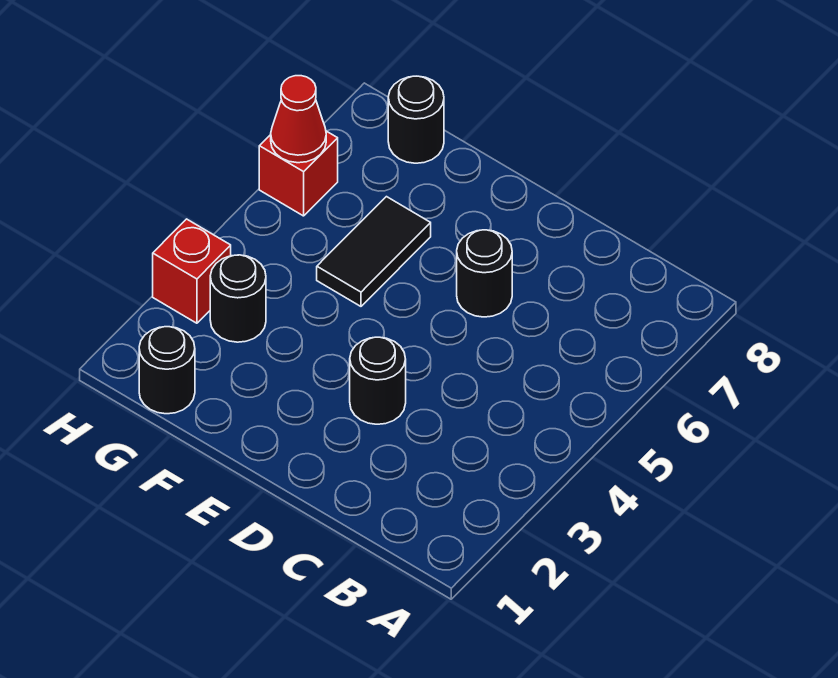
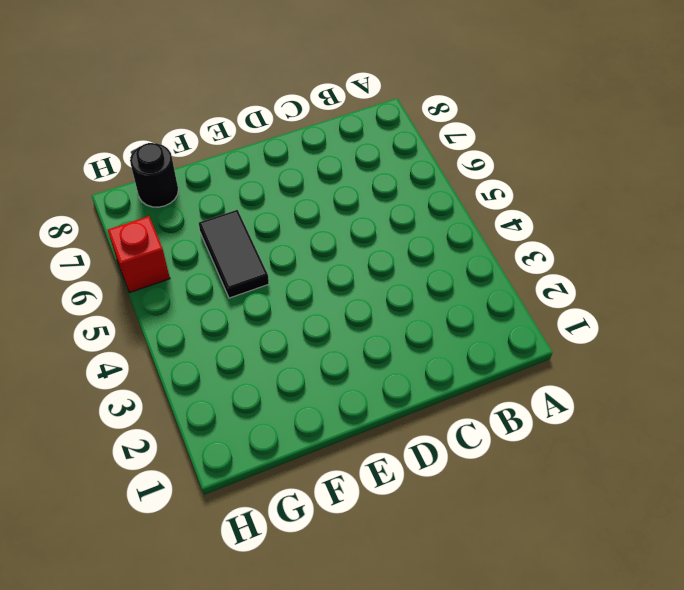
none -> black 1x1 round brick [350,337,406,424]
none -> black 1x1 round brick [457,230,512,317]

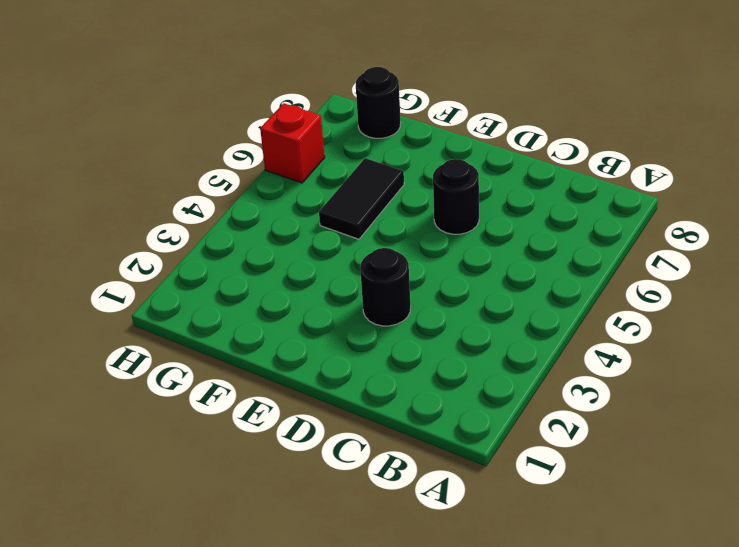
none -> black 1x1 round brick [139,327,195,414]
none -> black 1x1 round brick [210,255,266,342]

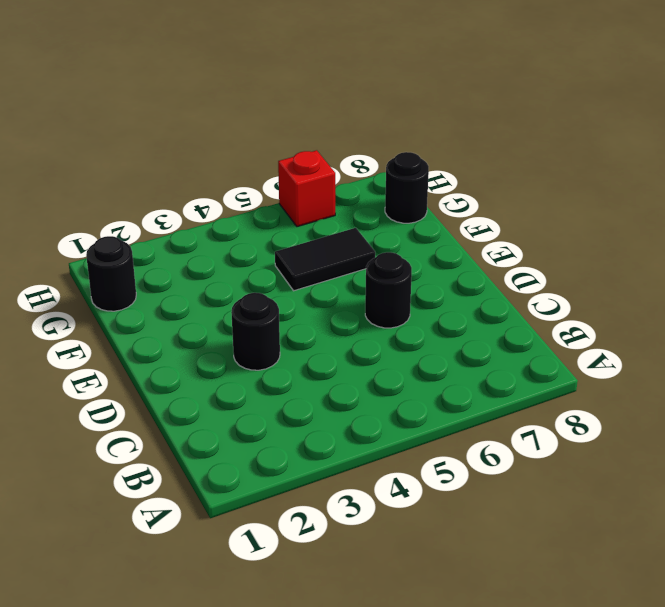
none -> black 1x1 round brick [210,255,266,342]
none -> red 1x1 brick [153,219,231,323]

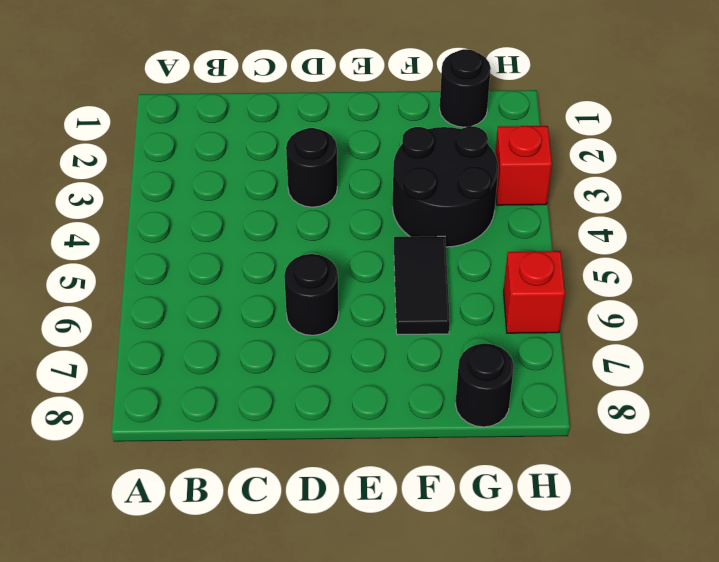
black 2x2 round brick [393,126,498,247] -> black 1x1 round brick [210,255,266,342]
none -> red 1x1 cone [271,76,326,163]

